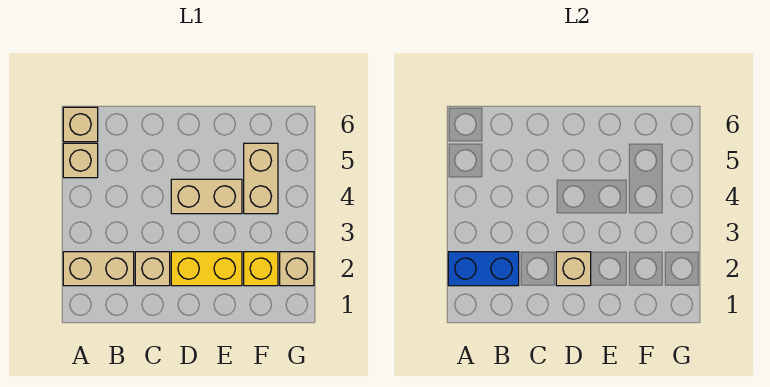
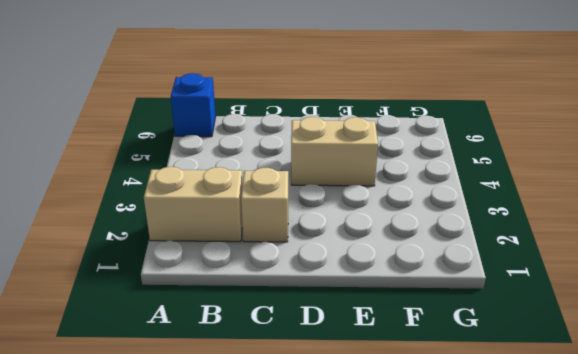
blue 1x1 brick [171,73,216,137] -> tan 1x1 brick [63,107,98,142]
none -> tan 1x1 brick [63,143,98,178]
none -> yellow 1x2 brick [171,252,242,286]

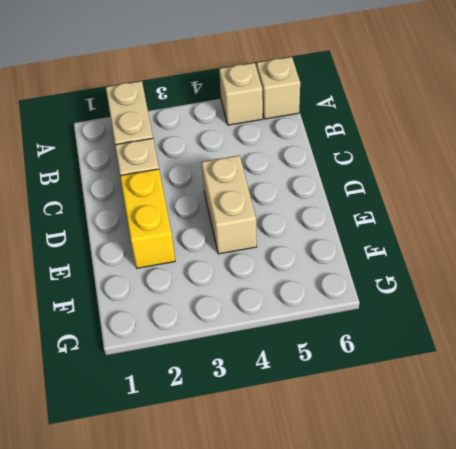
none -> yellow 1x1 brick [244,252,278,286]
none -> tan 1x2 brick [244,143,278,214]

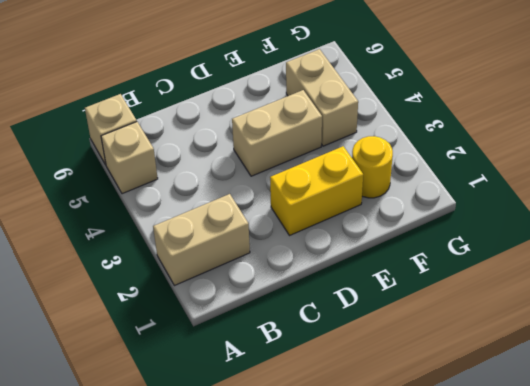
yellow 1x1 round brick [352,136,393,198] -> yellow 1x1 brick [244,252,278,286]
none -> tan 1x1 brick [135,252,170,286]
none -> tan 1x1 brick [280,252,314,286]

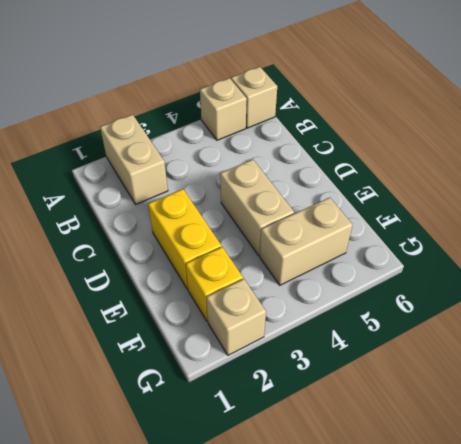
none -> tan 1x1 brick [135,252,170,286]
none -> blue 1x2 brick [448,252,519,286]

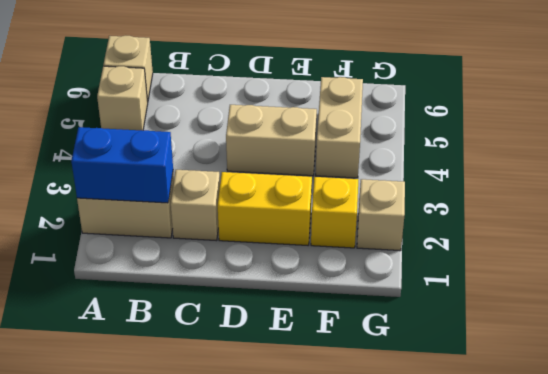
none -> tan 1x1 brick [556,252,591,286]

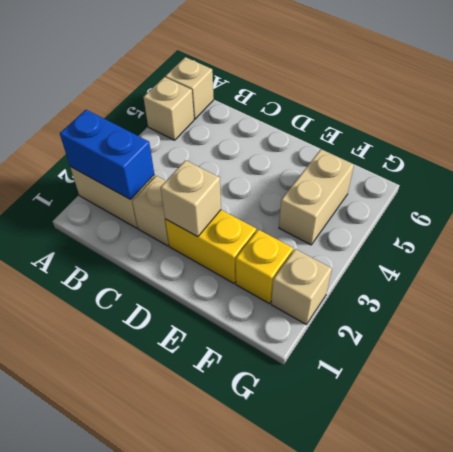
none -> tan 1x2 brick [171,179,242,214]

